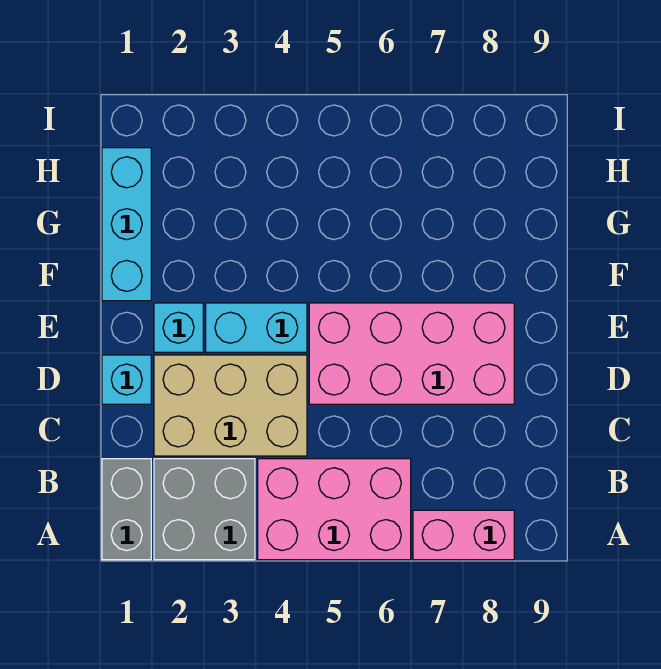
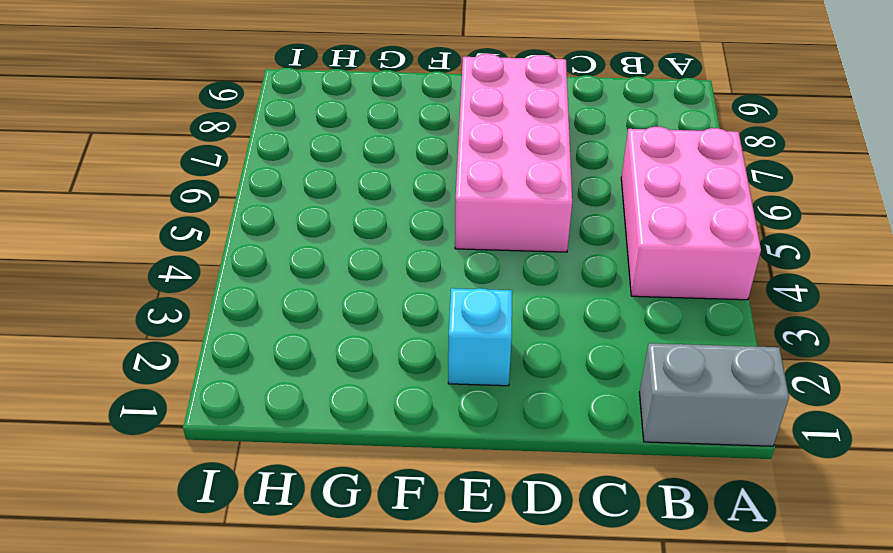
none -> grey 2x2 brick [154,459,255,560]
none -> pink 1x2 brick [413,510,514,560]

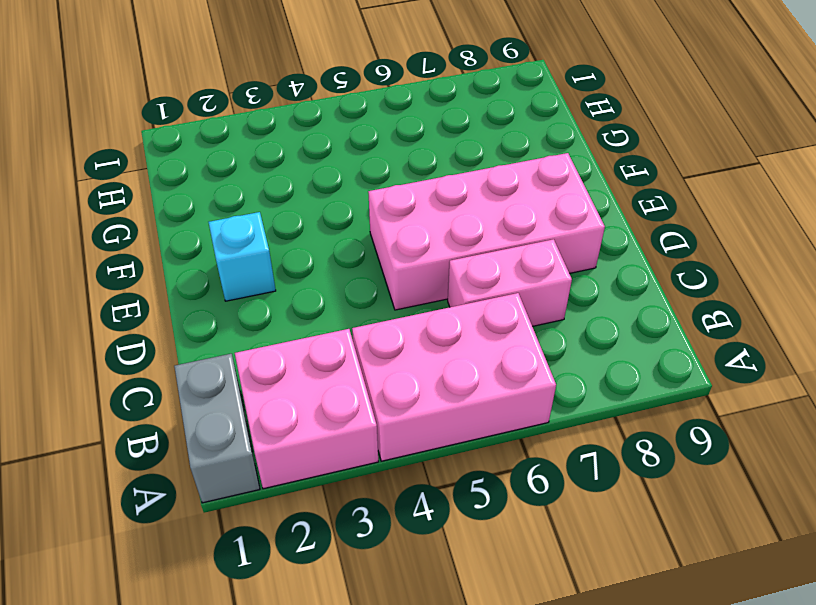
pink 2x2 brick [235,329,378,489] -> grey 2x2 brick [154,459,255,560]
pink 1x2 brick [448,239,572,326] -> pink 1x2 brick moved to [413,510,514,560]
none -> tan 2x3 brick [154,355,307,456]
none -> cyan 1x1 brick [102,355,151,404]

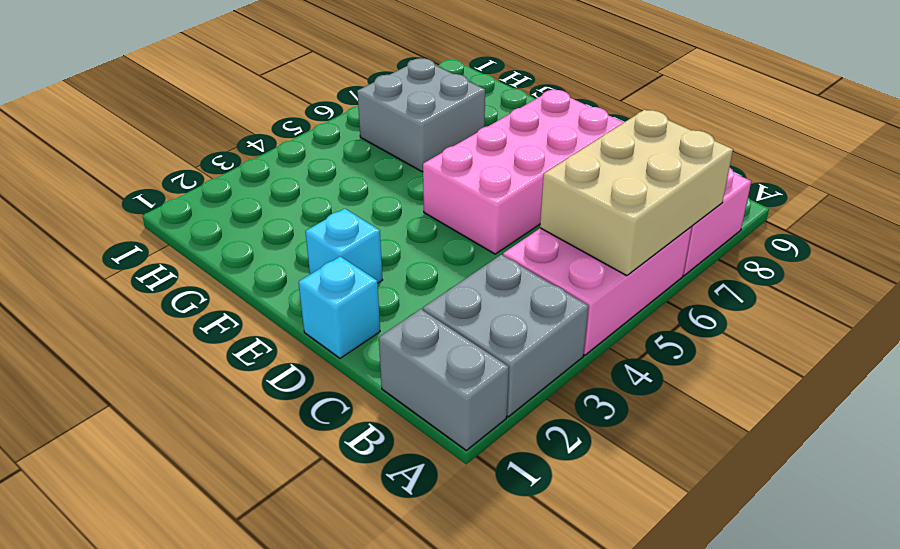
tan 2x3 brick [540,110,733,276] -> tan 2x3 brick moved to [154,355,307,456]
grey 2x2 brick [357,58,485,172] -> none
none -> cyan 1x2 brick [206,303,307,352]
none -> cyan 1x3 brick [102,148,151,301]

